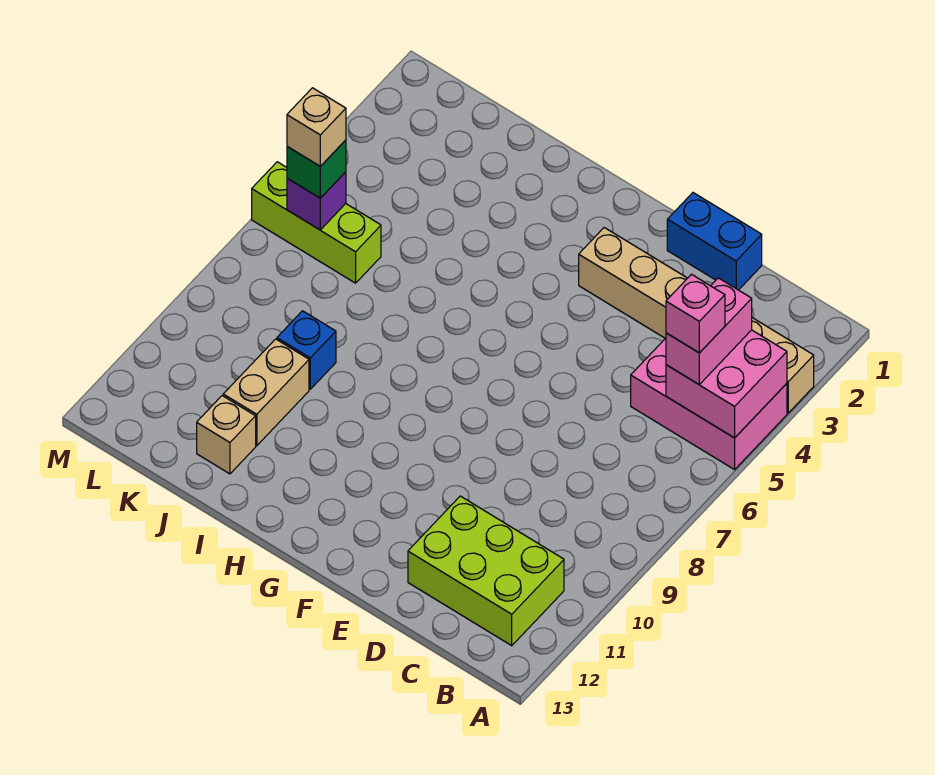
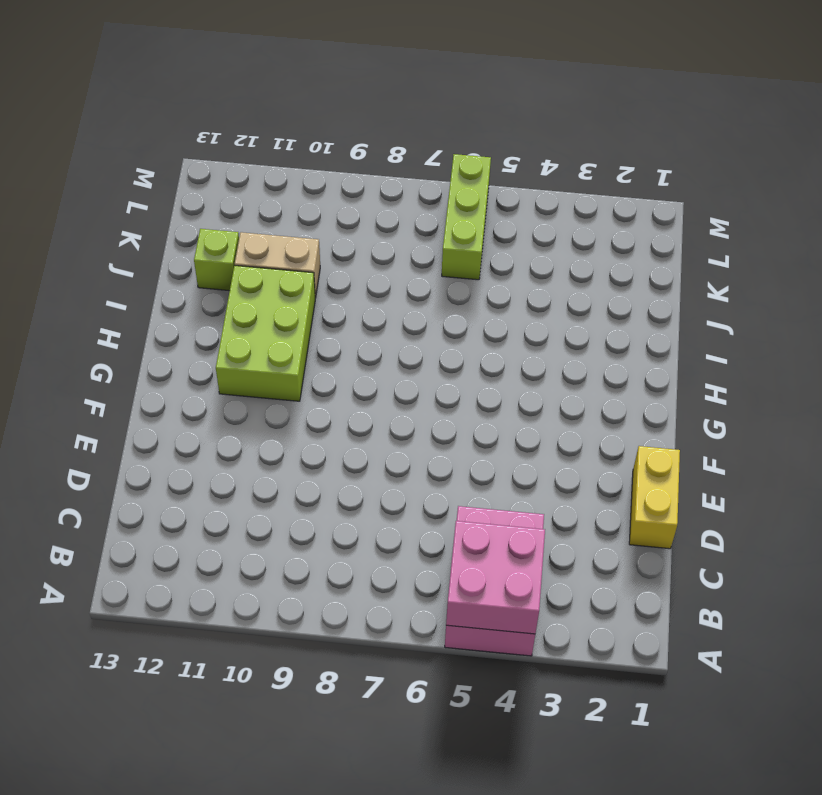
yellow 1x2 brick [629,446,680,549] -> blue 1x2 brick [667,193,762,290]
lime 2x3 brick [216,266,315,401] -> lime 2x3 brick moved to [408,496,564,646]
lime 1x1 brick [194,229,239,291] -> tan 1x1 brick [197,396,256,474]
none -> tan 1x6 brick [579,228,814,413]
none -> blue 1x1 brick [277,311,336,389]
none -> purple 1x1 brick [287,172,346,230]

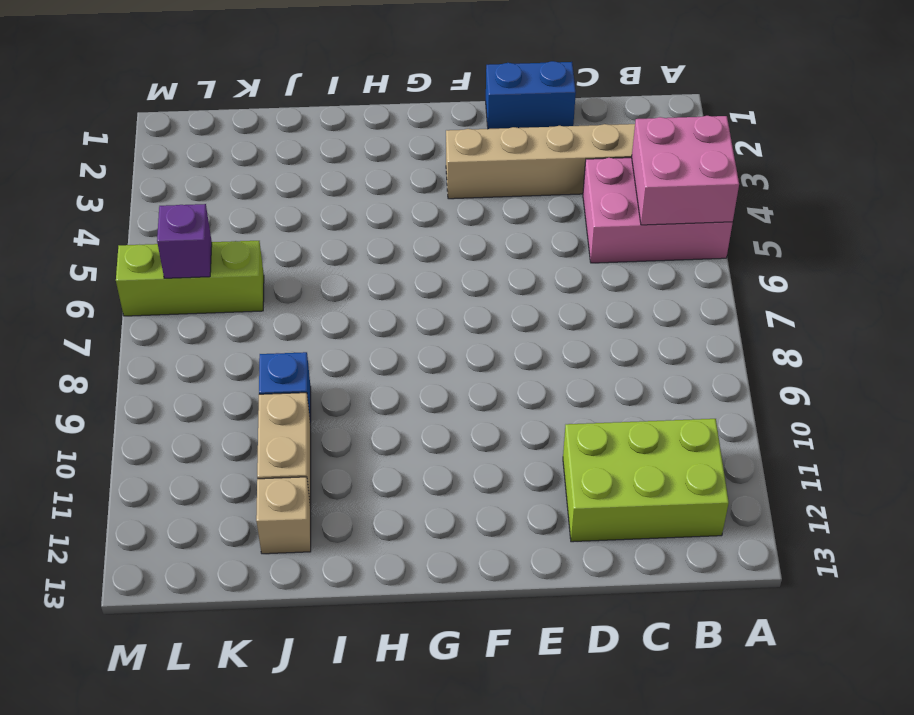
none -> pink 1x2 brick [666,278,752,384]
none -> green 1x1 brick [287,140,346,198]
none -> pink 1x1 brick [666,274,725,353]

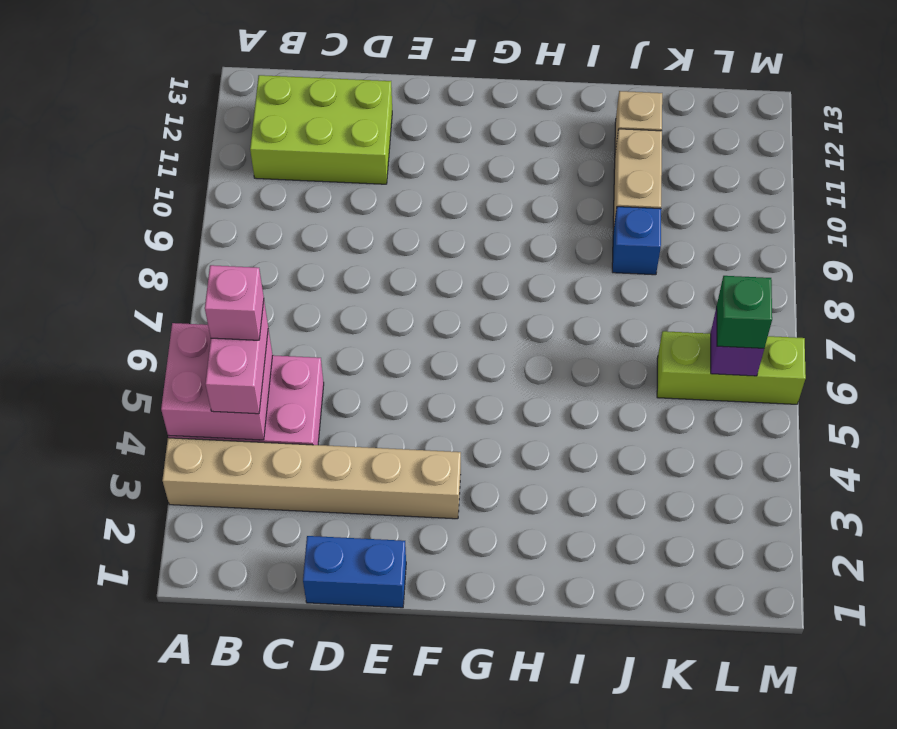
none -> tan 1x1 brick [287,88,346,166]

